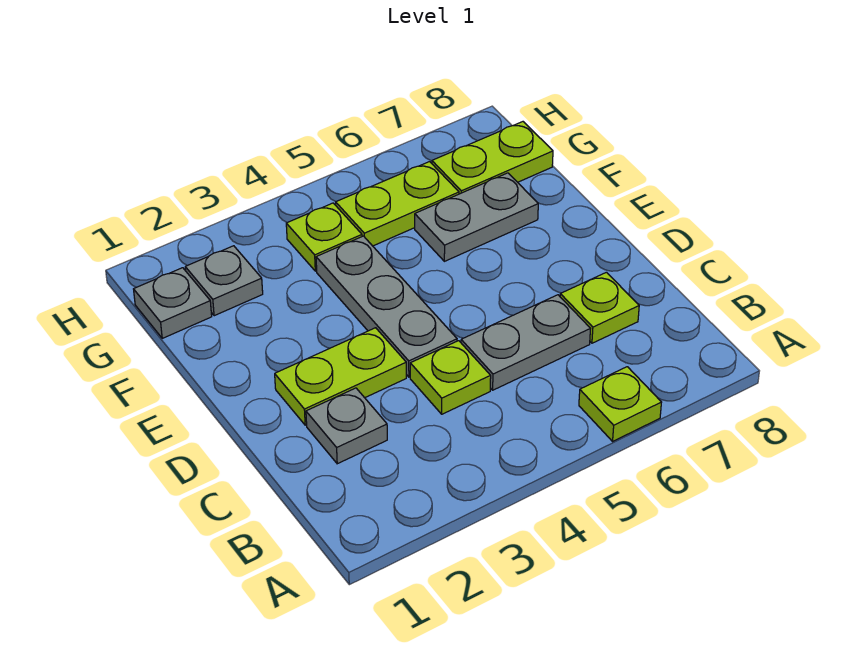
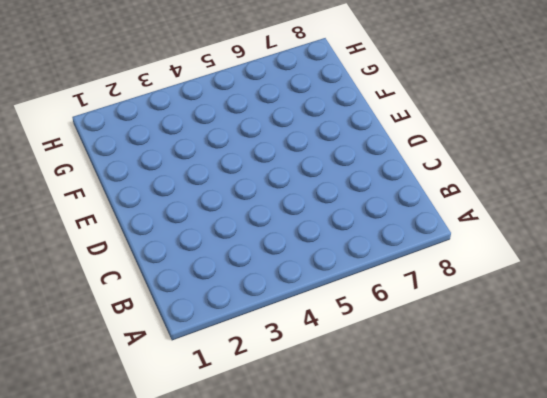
none -> lime 1x1 plate [579,367,662,441]
none -> grey 1x1 plate [306,388,387,464]
none -> lime 1x1 plate [410,341,491,414]

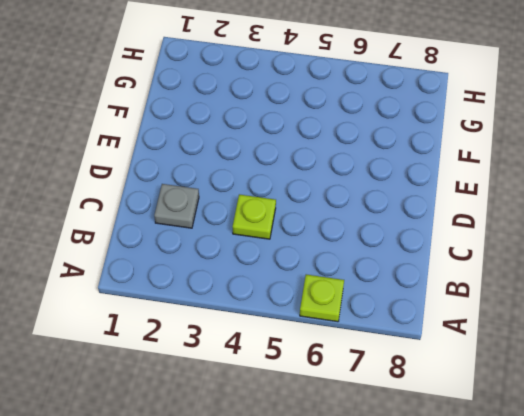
none -> grey 1x2 plate [461,295,590,390]
none -> lime 1x1 plate [560,272,639,343]
none -> lime 1x2 plate [275,328,406,425]

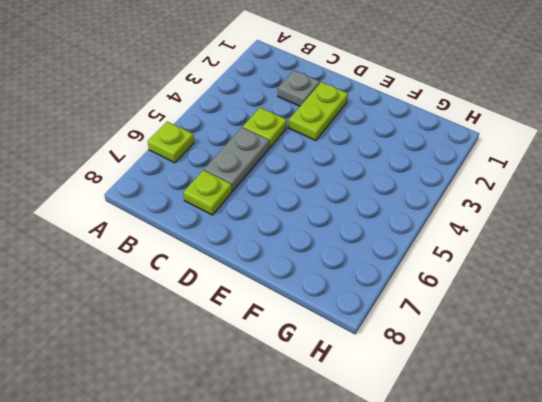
none -> grey 1x3 plate [316,236,457,377]
none -> grey 1x2 plate [415,173,538,261]
none -> grey 1x1 plate [134,268,212,338]

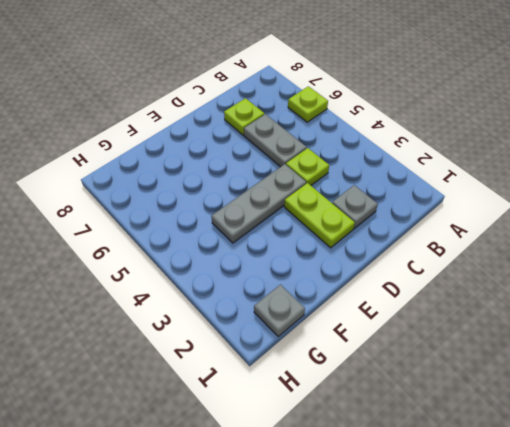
none -> grey 1x2 plate [415,173,538,261]
none -> grey 1x1 plate [185,246,263,316]
none -> lime 1x1 plate [286,203,362,271]

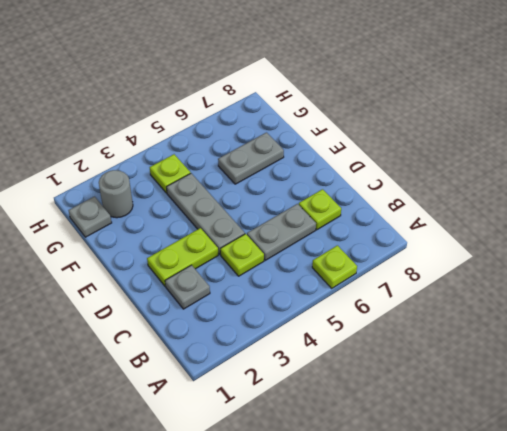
grey 1x1 round brick [99,170,133,218] -> grey 1x1 plate [185,246,263,316]
none -> lime 1x2 plate [336,162,459,246]
none -> lime 1x2 plate [432,122,553,194]

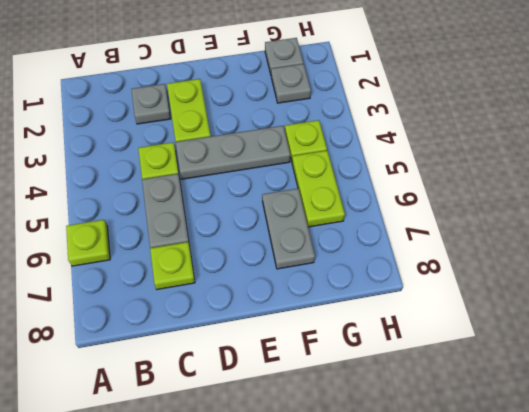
none -> lime 1x2 plate [432,122,553,194]

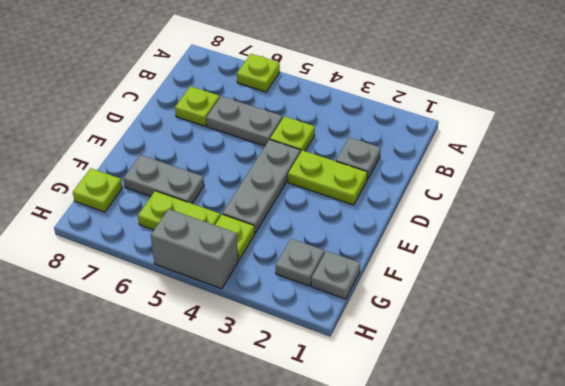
lime 1x1 plate [73,168,122,212] -> lime 1x2 plate [432,122,553,194]
grey 1x2 brick [151,209,238,289] -> none

